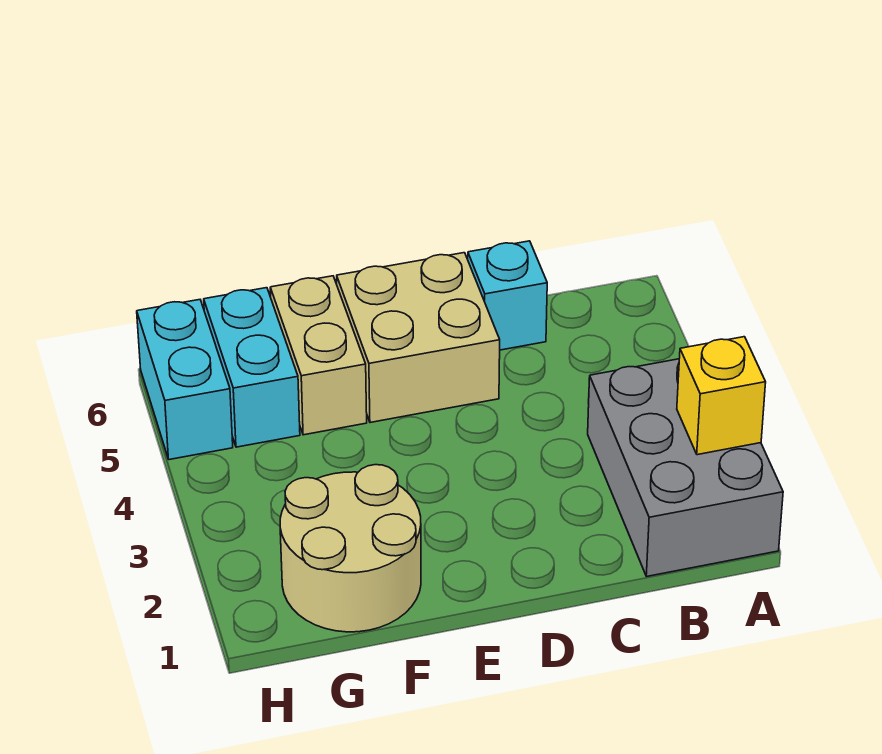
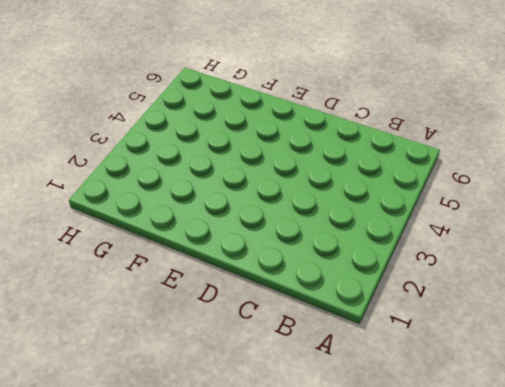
none -> grey 2x3 brick [588,359,783,576]
none -> cyan 1x1 brick [468,241,547,350]

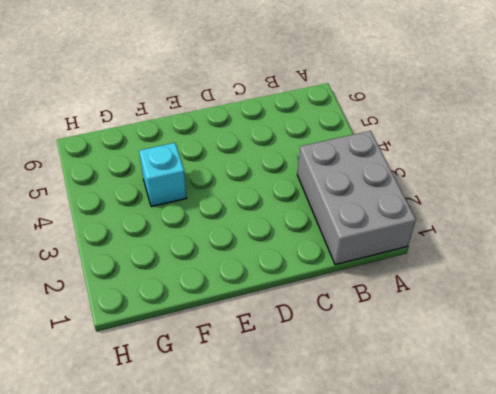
cyan 1x1 brick [139,143,186,207] -> cyan 1x1 brick moved to [468,241,547,350]
none -> tan 2x2 brick [337,253,500,423]
none -> tan 2x2 round brick [280,465,421,632]

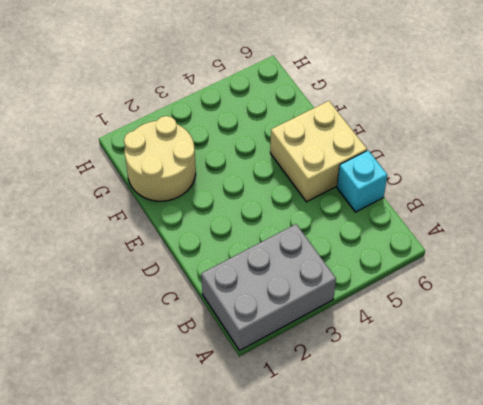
none -> tan 1x2 brick [270,276,367,435]
none -> cyan 1x2 brick [204,288,300,447]

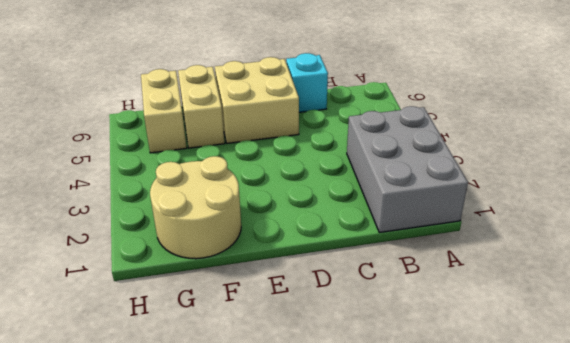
tan 1x2 brick [141,69,187,153] -> cyan 1x2 brick [204,288,300,447]
none -> cyan 1x2 brick [137,300,233,460]
none -> yellow 1x1 brick [677,337,766,455]

